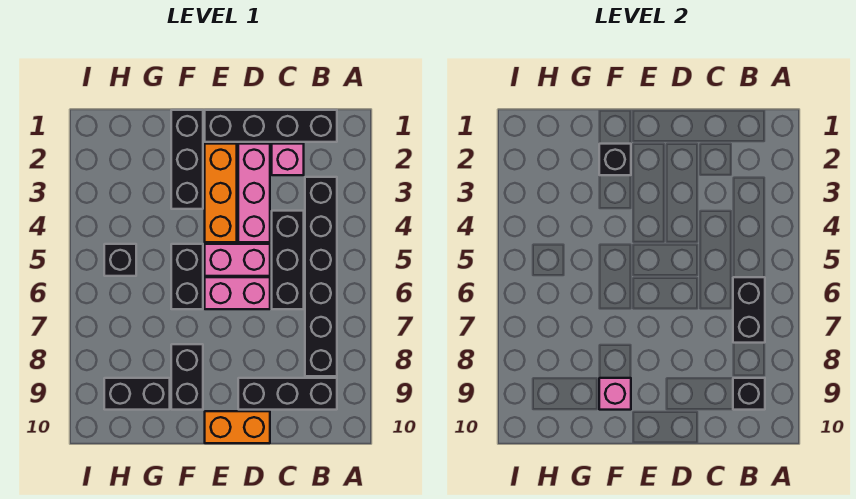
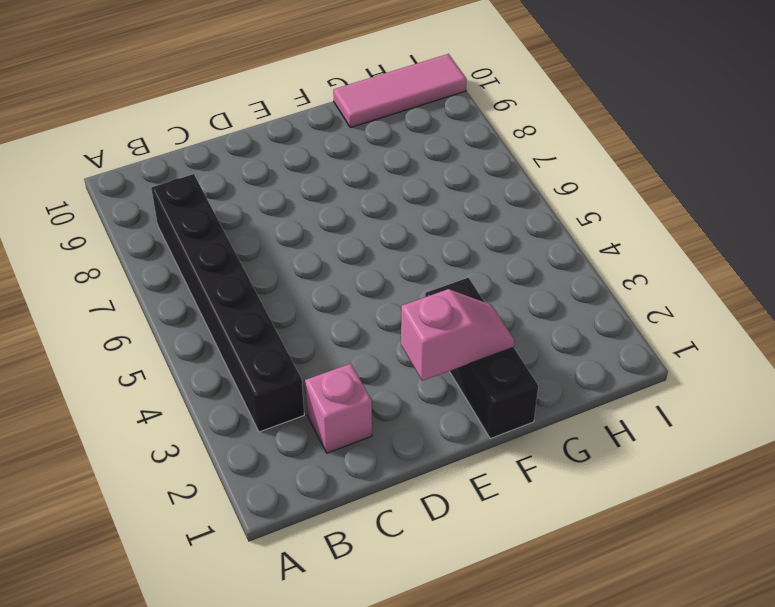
pink 1x2 slope [401,289,515,381] -> black 1x1 brick [599,144,631,175]
pink 1x3 tile [333,54,467,128] -> none
none -> black 1x4 brick [205,110,337,142]
none -> black 1x3 brick [238,378,337,410]
none -> black 1x3 brick [272,211,304,309]

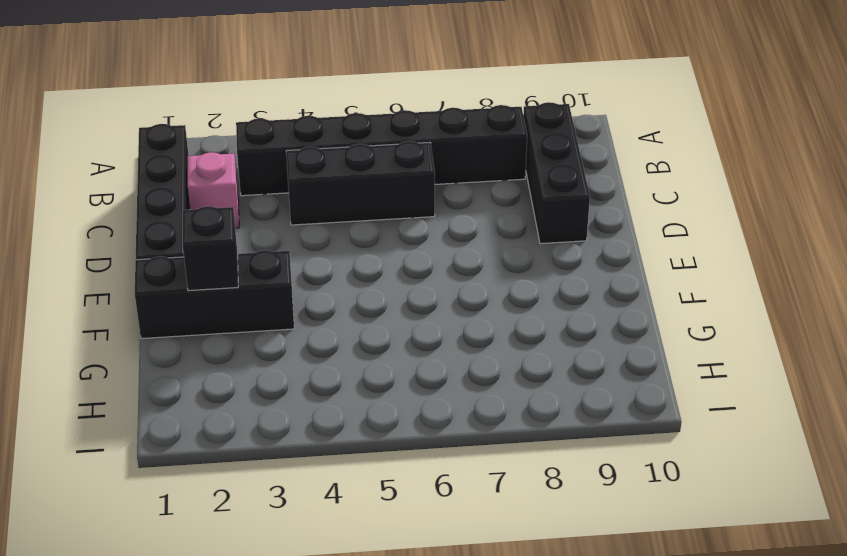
none -> pink 1x3 brick [238,144,270,242]
none -> pink 1x2 brick [205,244,270,276]
none -> pink 1x2 brick [205,277,270,309]

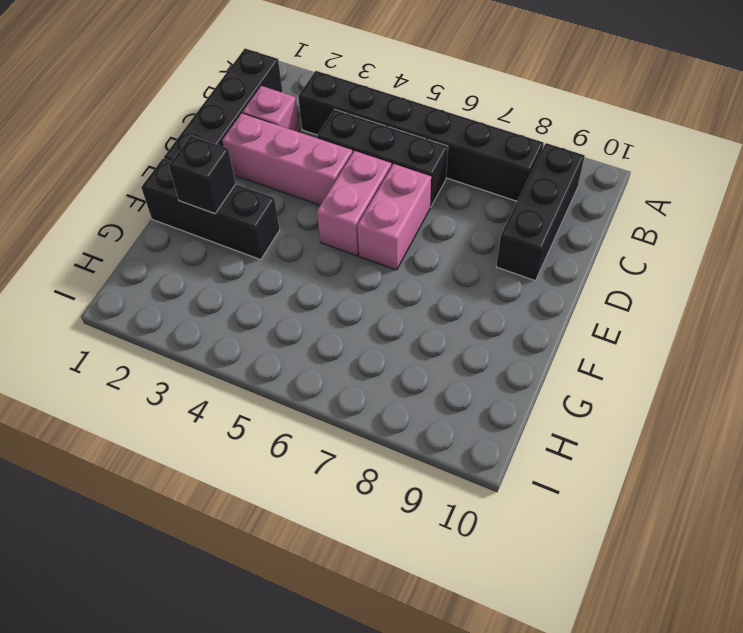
none -> orange 1x2 brick [205,411,270,443]
none -> orange 1x3 brick [205,144,237,242]
none -> black 1x2 brick [171,244,203,309]

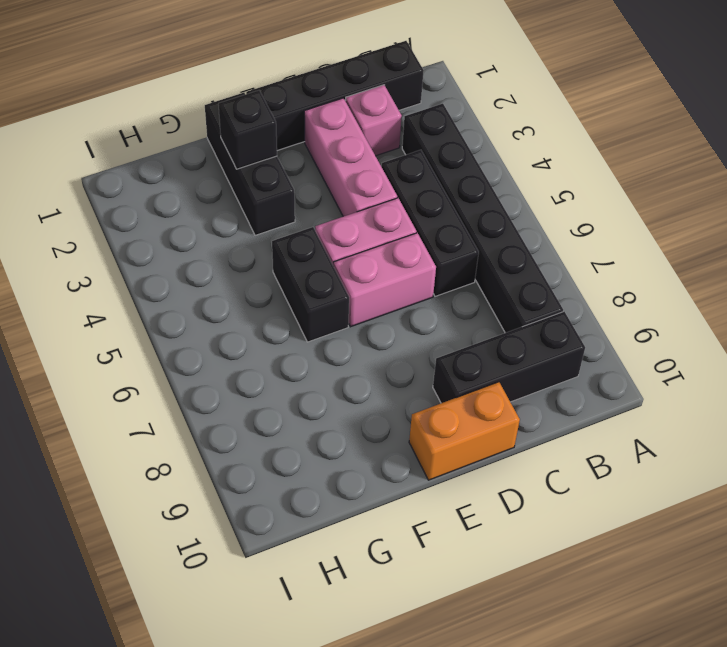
none -> orange 1x3 brick [205,144,237,242]
none -> black 1x2 brick [171,344,203,410]
none -> black 1x2 brick [104,378,170,410]

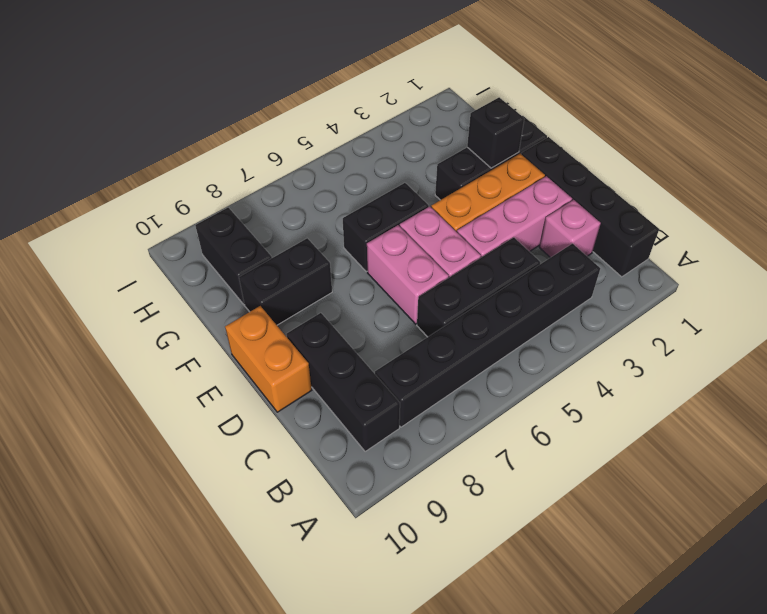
none -> black 1x1 brick [104,244,136,276]
none -> black 1x2 brick [733,277,765,343]
none -> black 1x1 brick [733,378,765,410]

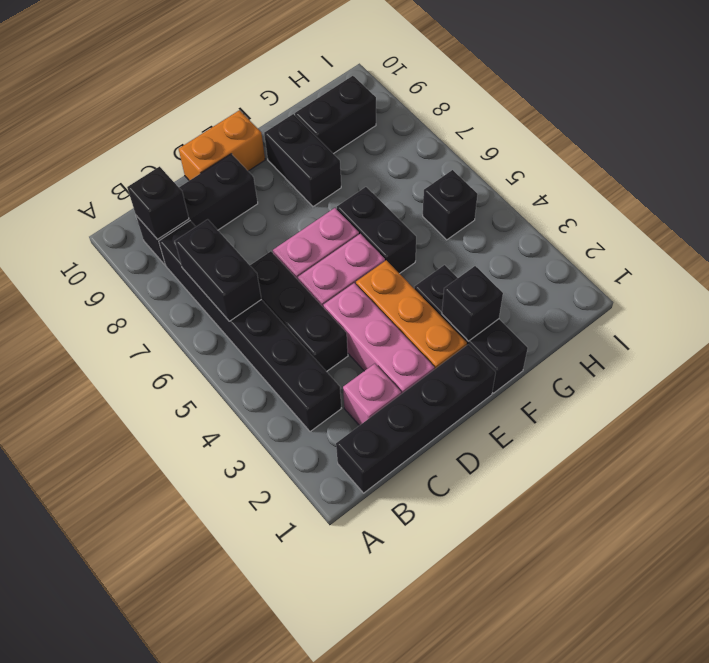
none -> pink 1x1 brick [599,378,631,410]

